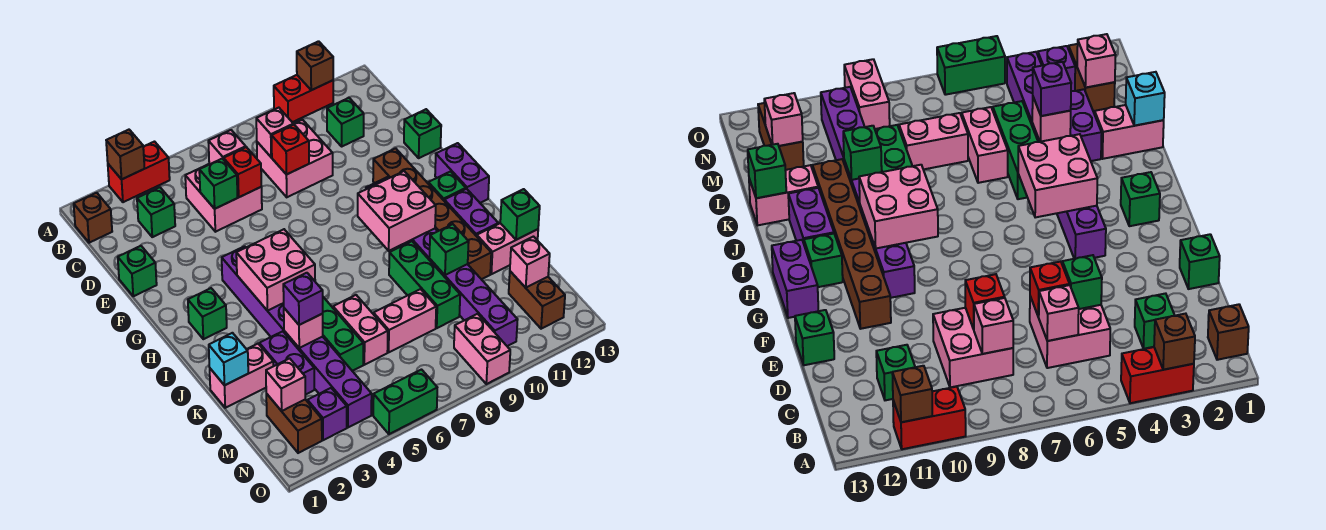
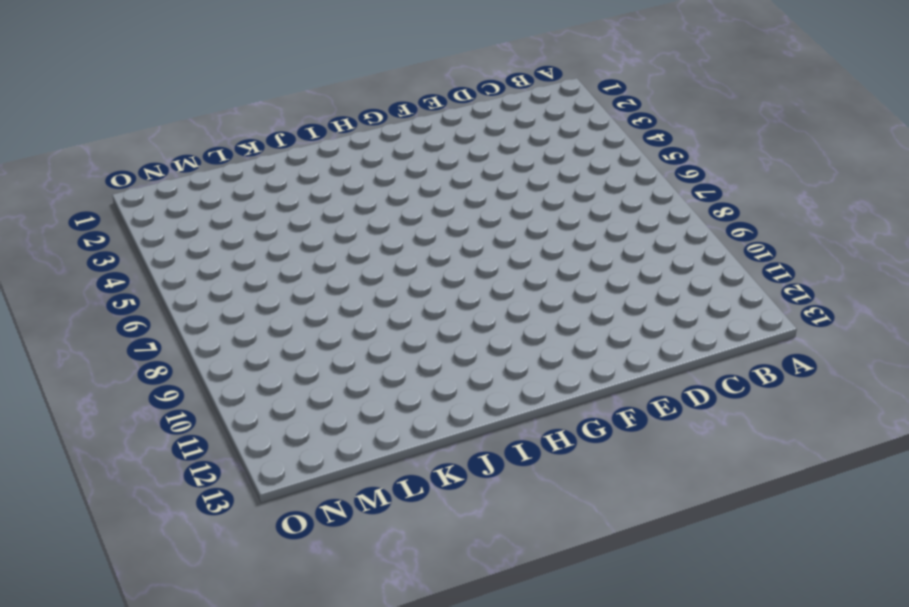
none -> red 1x2 brick [108,142,170,202]
none -> red 1x2 brick [274,75,333,122]
none -> brown 1x1 brick [74,193,112,243]
none -> green 1x1 brick [137,187,175,237]

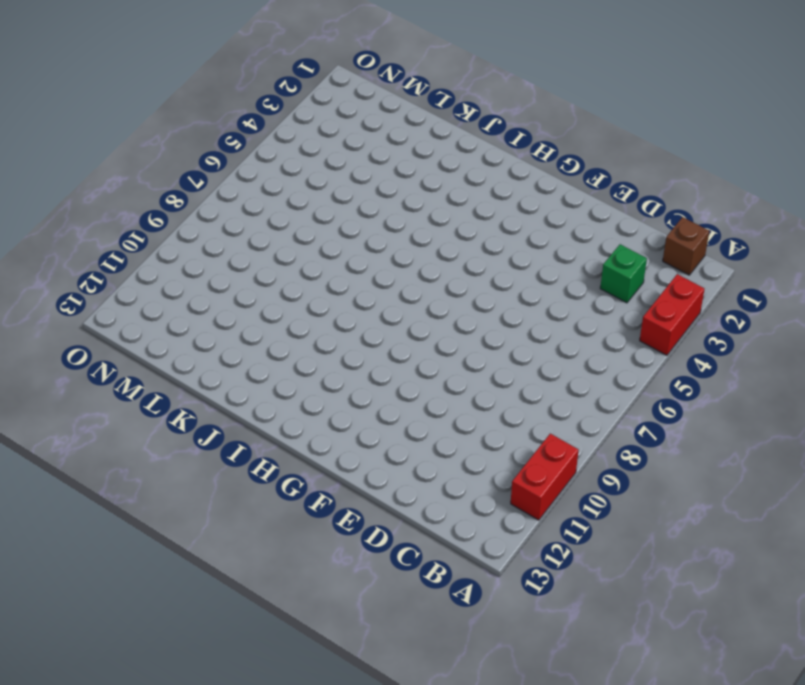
none -> pink 2x2 brick [185,164,262,232]
none -> pink 2x2 brick [257,120,333,197]
none -> green 1x1 brick [327,98,364,146]
none -> green 1x1 brick [118,246,157,296]

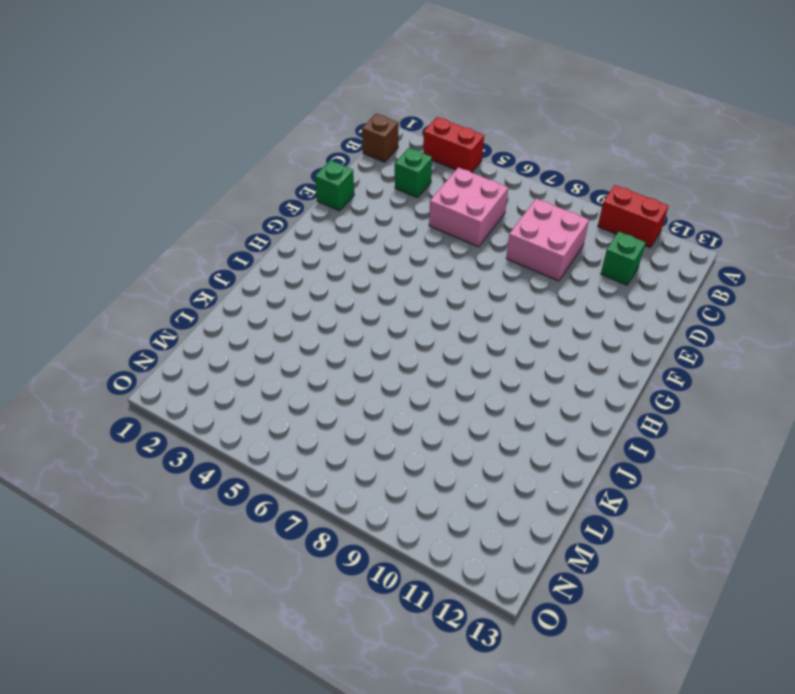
none -> green 1x1 brick [404,109,441,158]
none -> brown 1x6 brick [373,148,491,279]
none -> purple 1x8 brick [222,246,372,427]
none -> purple 1x8 brick [366,177,518,346]

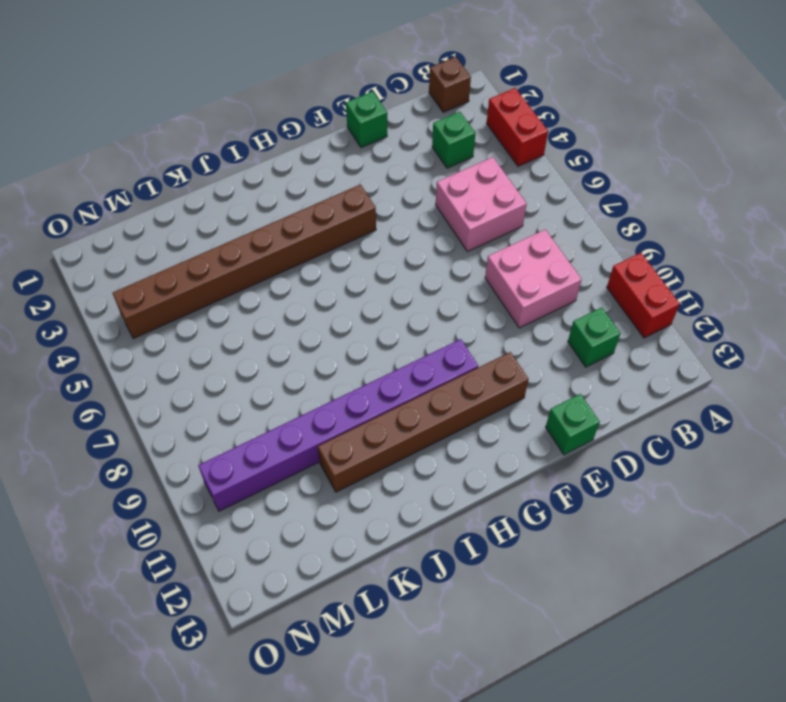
brown 1x8 brick [113,184,376,339] -> purple 1x8 brick [222,246,372,427]
none -> purple 1x2 brick [435,143,489,203]
none -> green 1x1 brick [188,288,227,339]
none -> green 1x1 brick [428,172,466,200]
none -> purple 1x2 brick [444,189,498,236]

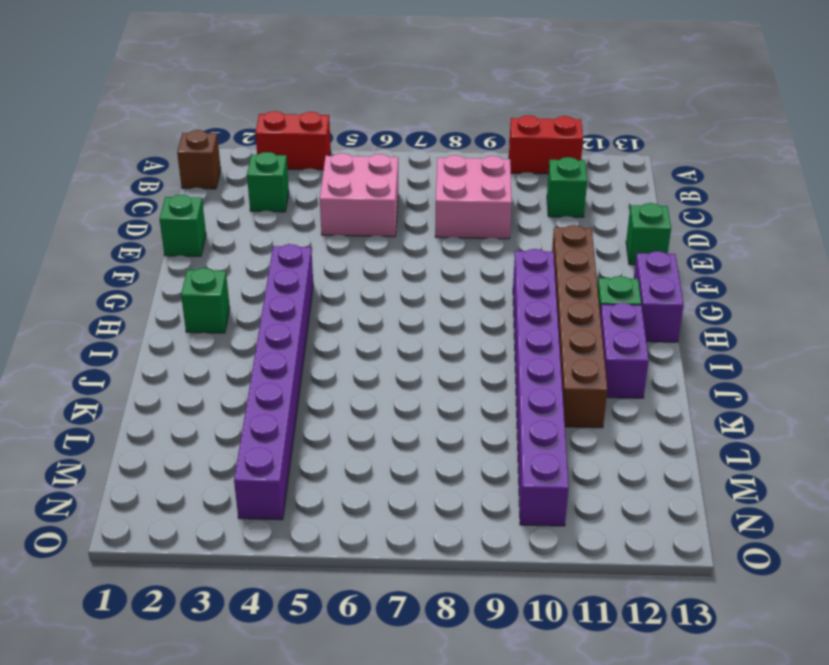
none -> green 1x3 brick [322,297,363,371]
none -> green 1x3 brick [389,241,460,328]
none -> pink 1x2 brick [210,344,273,408]
none -> purple 1x2 brick [259,331,314,395]

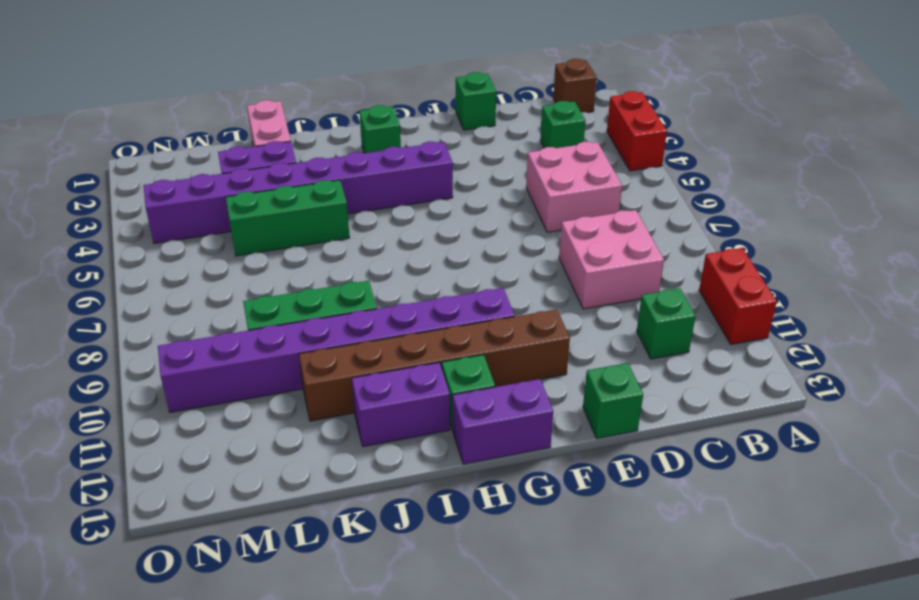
none -> pink 1x2 brick [333,295,388,365]
none -> pink 1x2 brick [477,223,538,274]
none -> pink 1x2 brick [374,289,436,352]
none -> brown 1x2 brick [266,393,322,453]

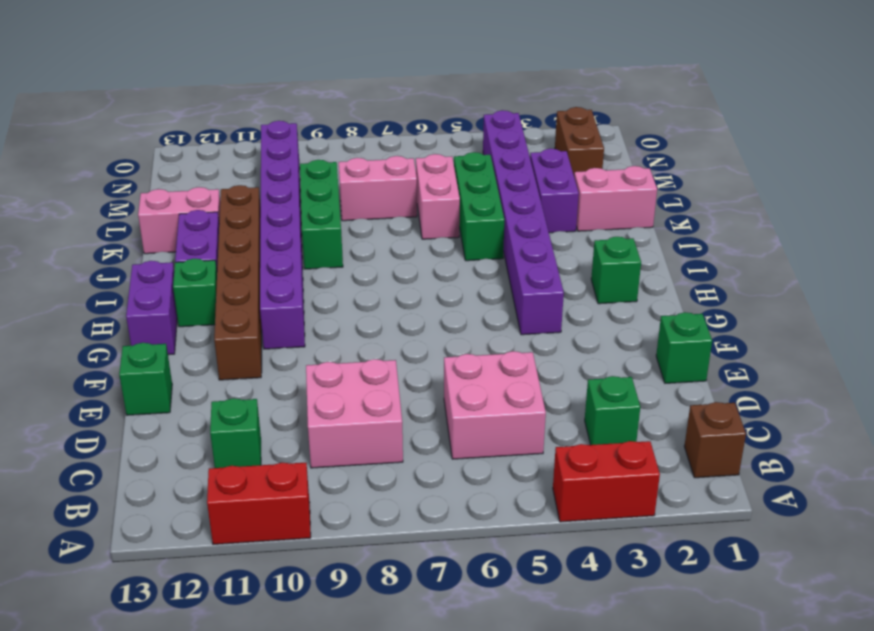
none -> brown 1x2 brick [509,271,565,329]
none -> purple 1x1 brick [307,388,347,440]
none -> pink 1x2 brick [454,314,510,384]
none -> green 1x2 brick [373,370,437,434]

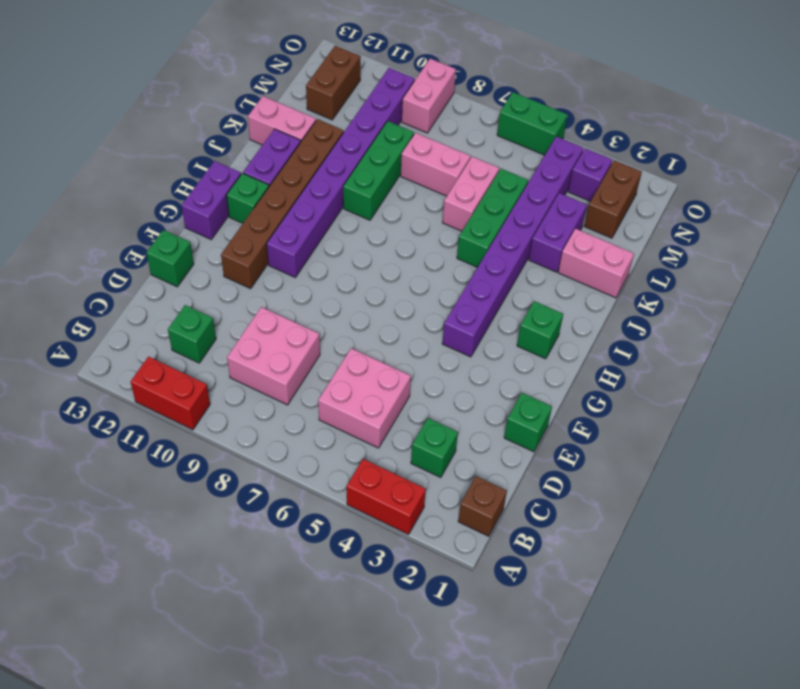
none -> brown 1x1 brick [106,130,145,179]
none -> brown 1x1 brick [297,41,333,90]
none -> pink 1x1 brick [208,130,246,164]
none -> pink 1x1 brick [256,108,293,157]

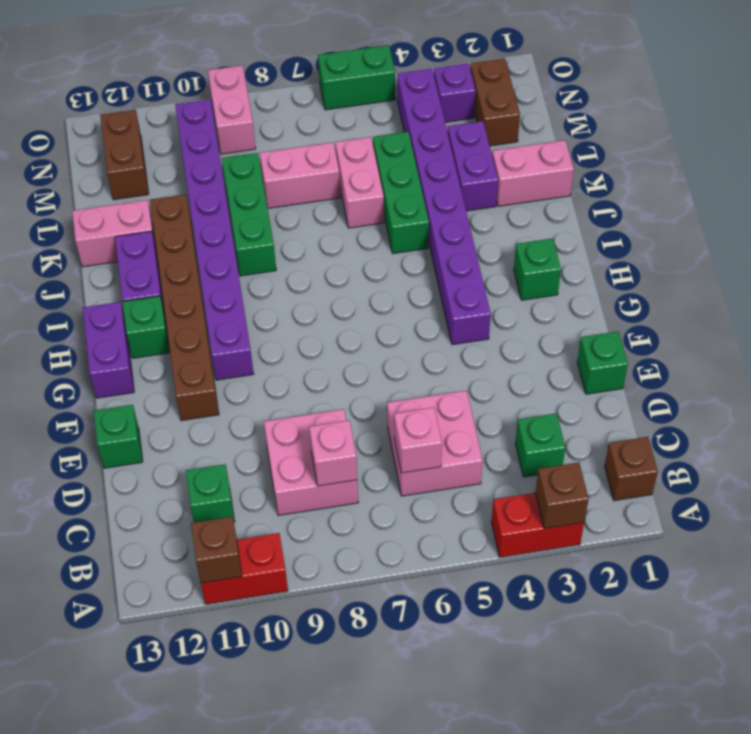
none -> green 1x1 brick [199,159,238,209]
none -> red 1x1 brick [224,147,261,197]
none -> red 1x1 brick [272,125,309,175]
none -> pink 2x2 brick [236,229,315,311]

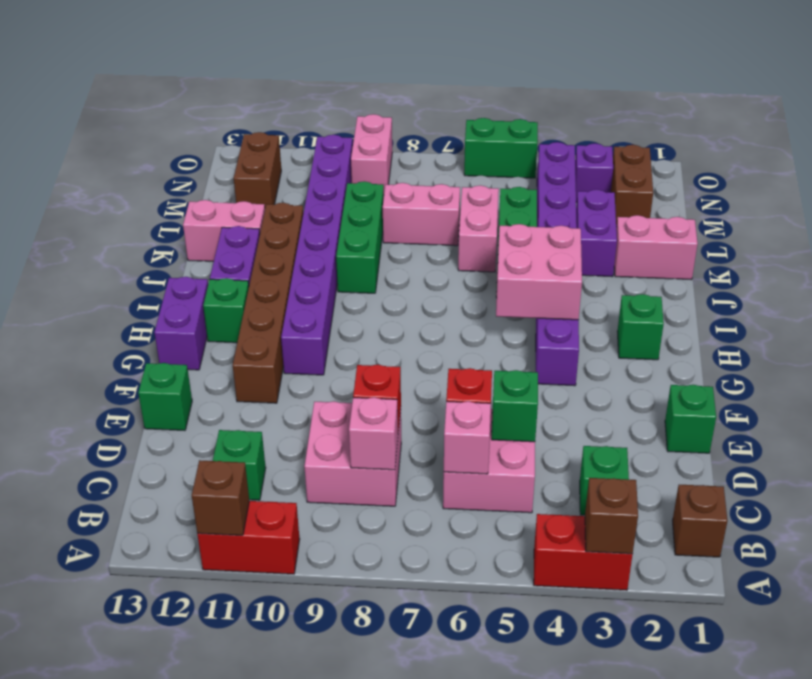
none -> pink 2x2 brick [358,171,436,251]
none -> cyan 1x1 brick [209,333,248,385]
none -> pink 1x1 brick [284,308,323,348]
none -> green 1x1 brick [429,224,469,275]

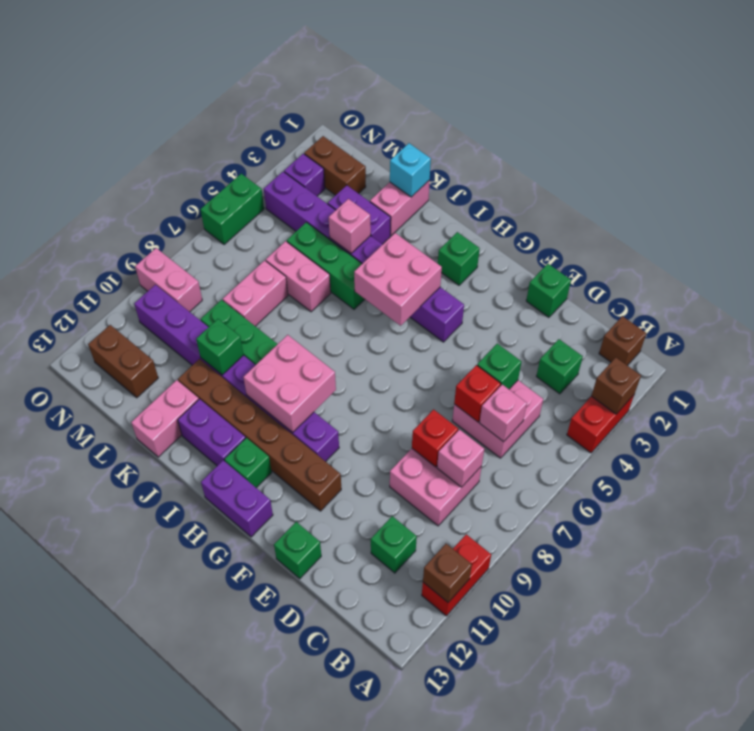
none -> green 1x1 brick [500,189,540,240]
none -> pink 1x1 brick [266,358,305,411]
none -> pink 1x1 brick [510,237,550,288]
none -> purple 1x1 brick [283,273,323,325]

